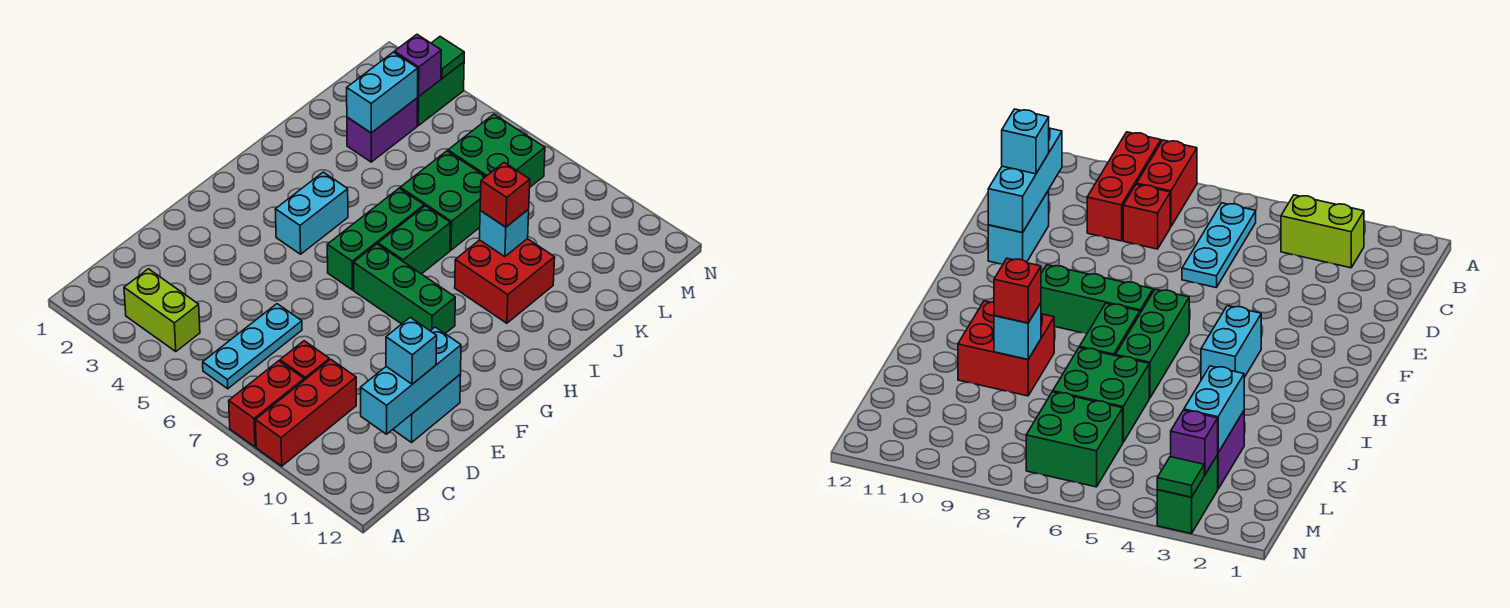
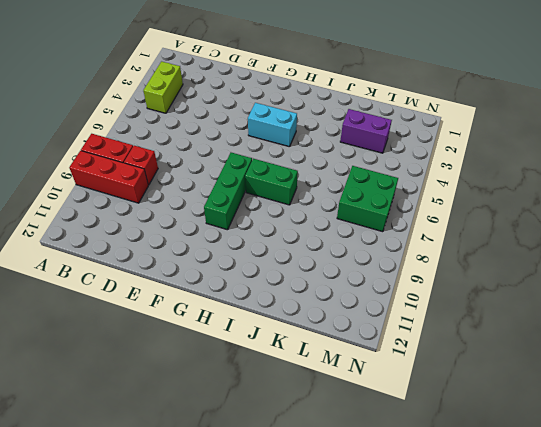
none -> cyan 1x3 plate [203,304,302,389]
none -> cyan 1x2 brick [393,374,461,442]
none -> green 1x3 brick [327,188,424,290]

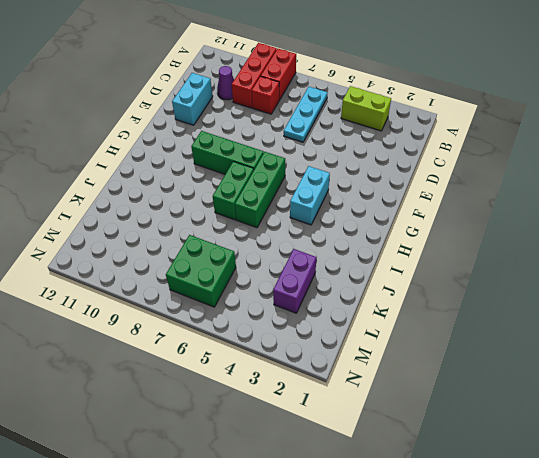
purple 1x1 cone [217,66,234,100] -> none
none -> red 2x2 brick [455,239,555,323]
none -> green 2x2 brick [400,151,486,250]
none -> green 1x2 brick [417,62,464,126]

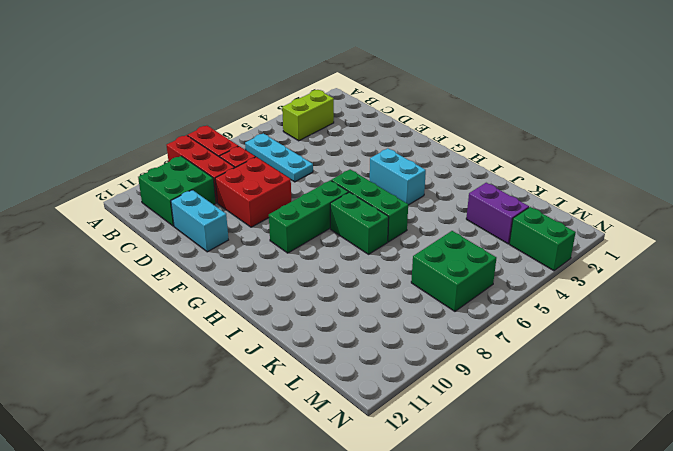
green 2x2 brick [138,156,216,226] -> green 2x2 brick moved to [400,151,486,250]
red 2x2 brick [215,157,291,227] -> red 2x2 brick moved to [455,239,555,323]
none -> cyan 1x3 brick [360,327,461,434]
none -> cyan 1x1 brick [479,209,529,257]
none -> cyan 1x2 brick [347,52,418,133]

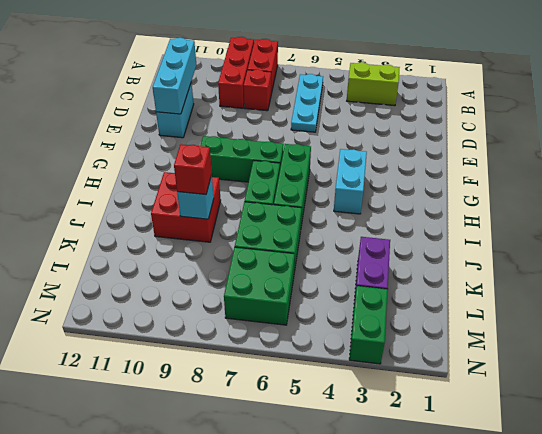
none -> cyan 1x2 brick [347,52,418,133]
none -> purple 1x1 brick [394,35,441,96]
none -> green 1x1 tile [431,37,464,78]

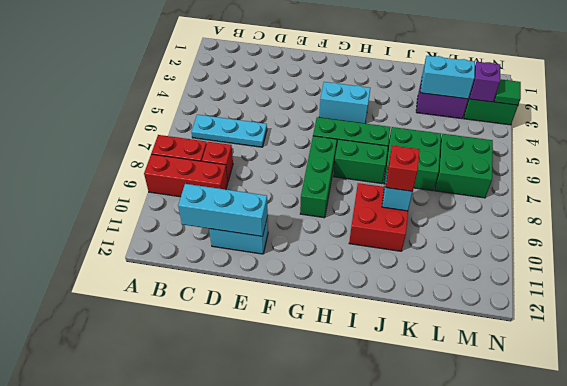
none -> lime 1x2 brick [124,269,200,351]
none -> cyan 1x1 brick [386,317,437,384]

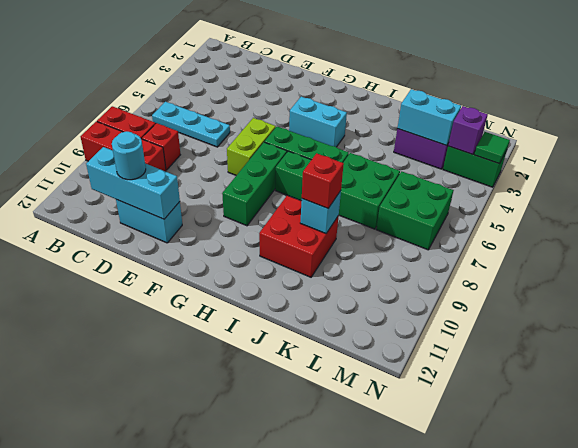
cyan 1x1 round brick [112,131,146,180] -> cyan 1x1 brick [386,317,437,384]
lime 1x2 brick [227,118,276,175] -> lime 1x2 brick moved to [124,269,200,351]

